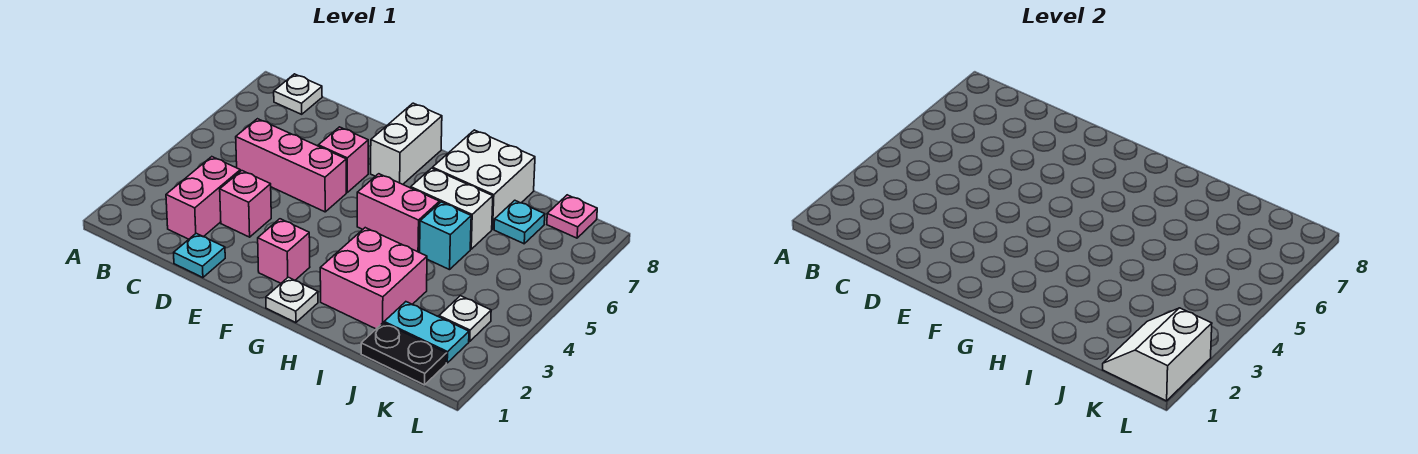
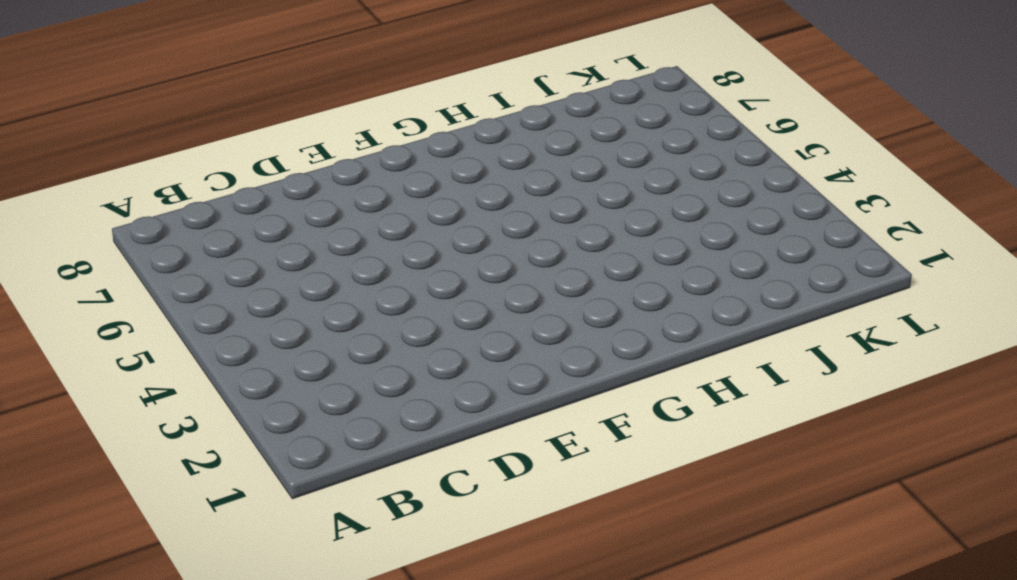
none -> white 1x1 plate [274,74,322,114]
none -> pink 1x2 brick [166,157,240,239]
none -> pink 1x3 brick [236,119,346,212]

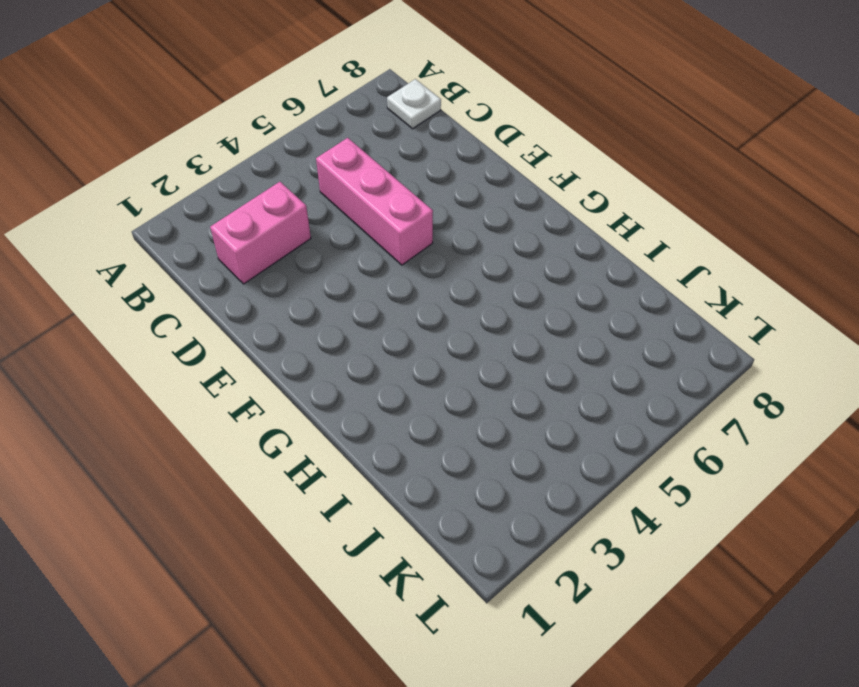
none -> cyan 1x1 plate [174,233,225,278]
none -> pink 1x1 brick [220,171,271,237]
none -> pink 1x1 brick [318,127,368,192]

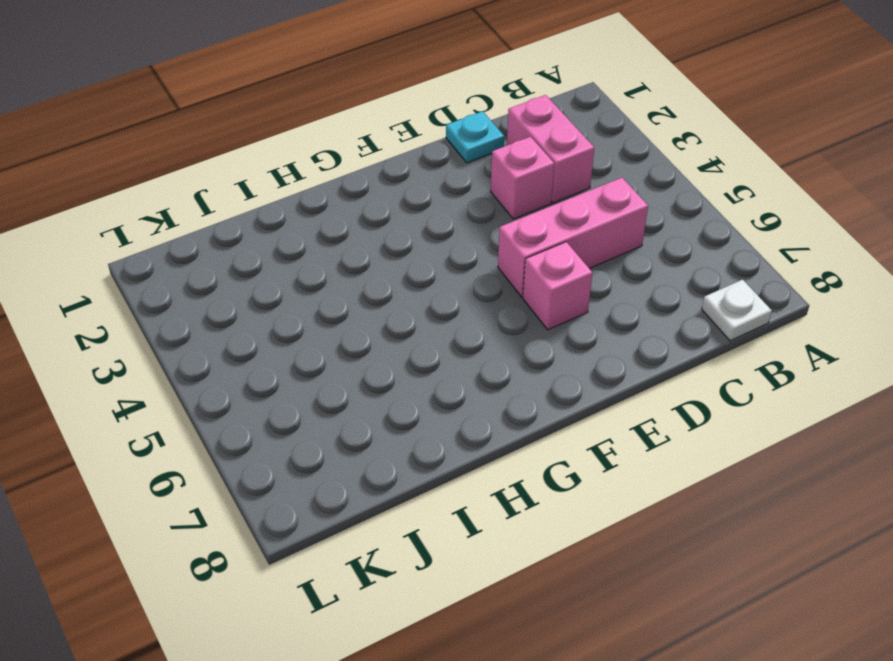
none -> pink 1x1 brick [258,219,310,283]
none -> white 1x2 brick [371,103,442,184]
none -> white 1x1 plate [266,277,318,323]

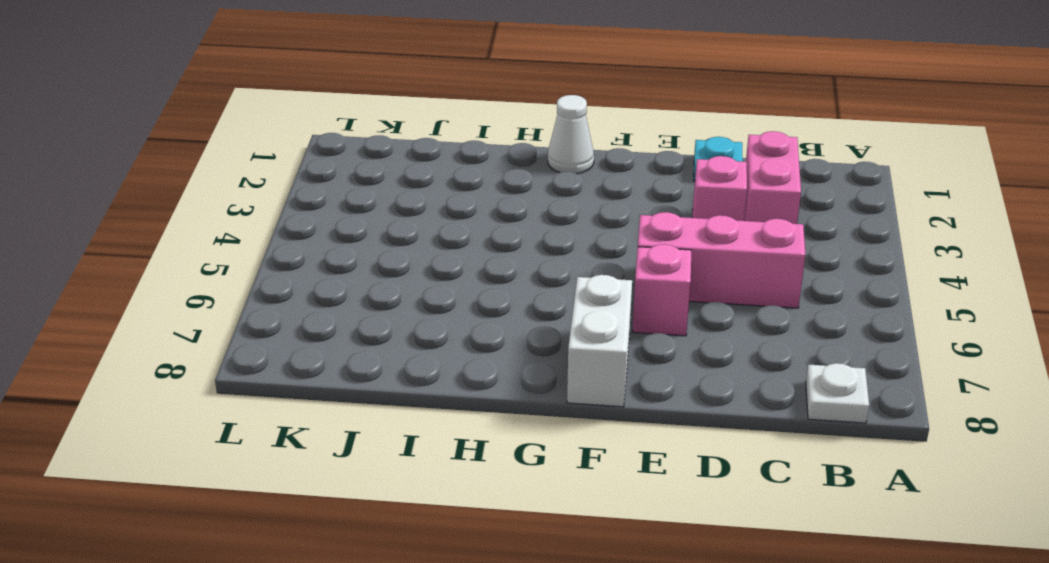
white 1x1 cone [548,95,594,174] -> white 1x1 plate [266,277,318,323]
none -> pink 1x1 brick [258,219,310,283]
none -> pink 1x2 brick [357,174,440,253]
none -> pink 2x2 brick [320,228,427,329]

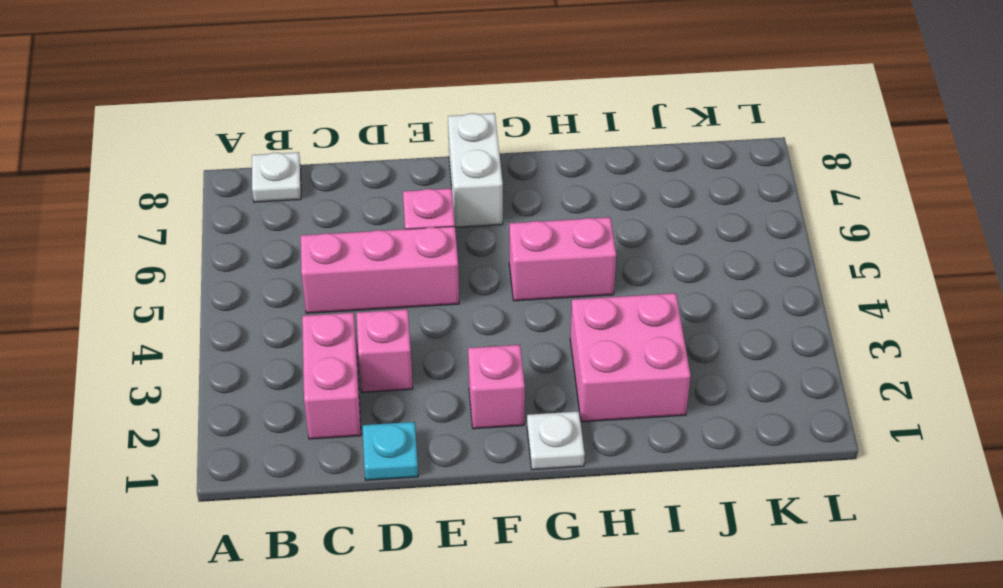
none -> white 1x2 brick [411,168,493,249]
none -> white 2x2 brick [432,130,535,229]
none -> cyan 1x1 brick [420,202,471,270]

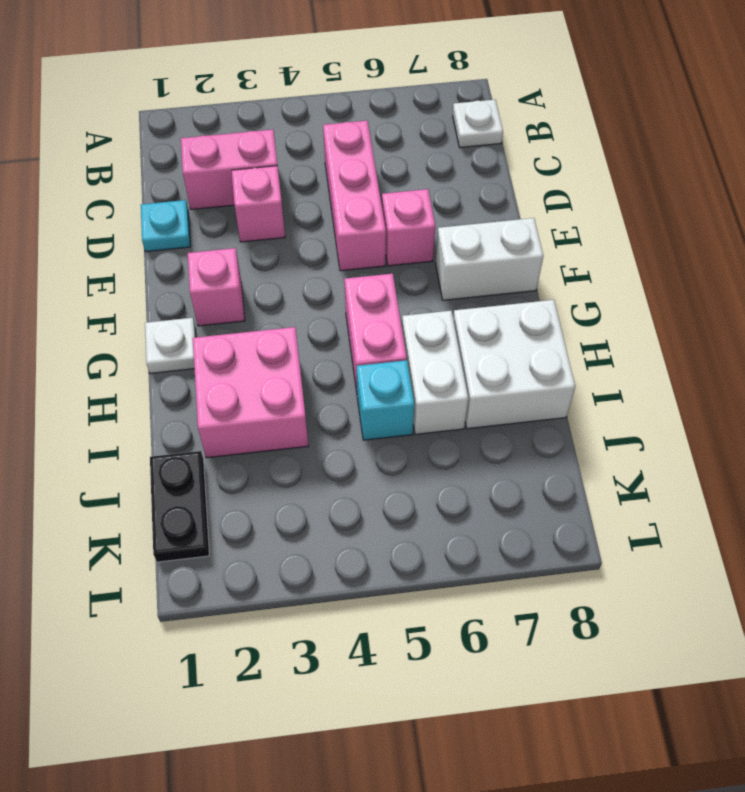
none -> cyan 1x2 plate [384,302,469,363]
none -> cyan 1x1 plate [494,200,545,244]
none -> white 1x1 plate [439,296,491,341]

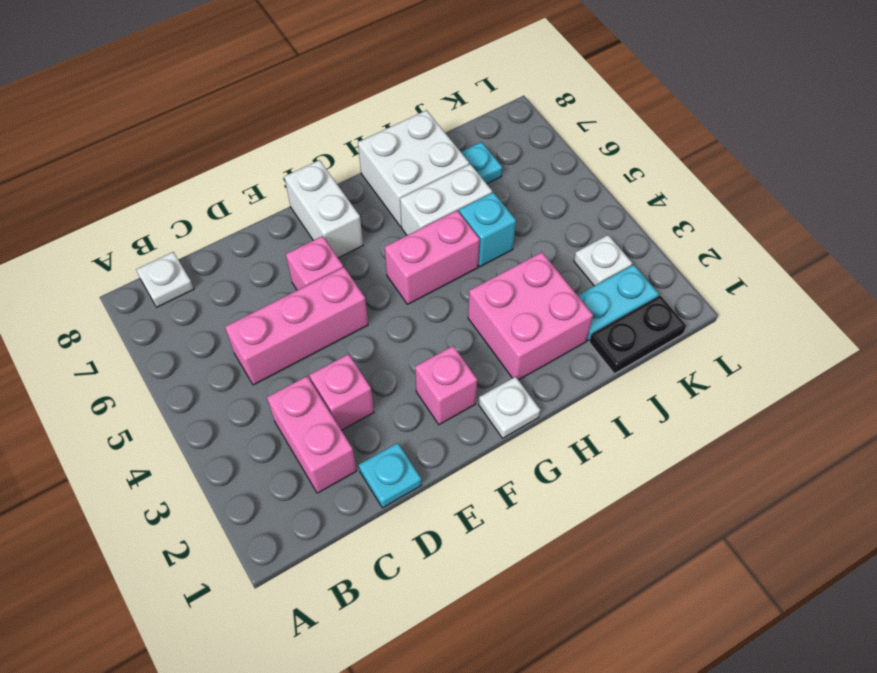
none -> pink 1x1 plate [547,195,597,238]
none -> white 2x2 slope [1103,308,1212,401]

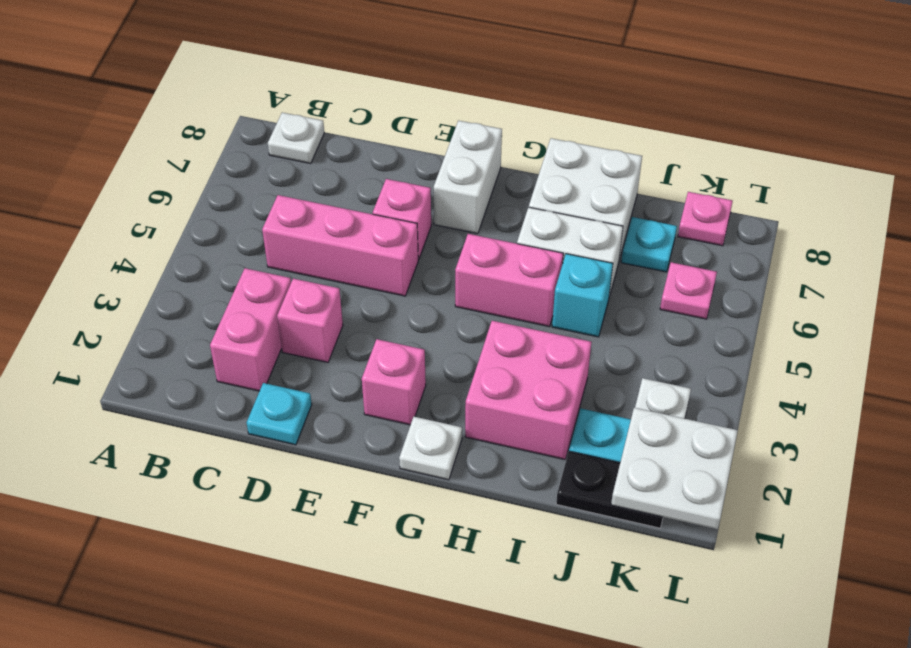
white 2x2 plate [611,408,738,529] -> white 2x2 slope [1103,308,1212,401]
pink 1x1 plate [660,262,717,319] -> none

